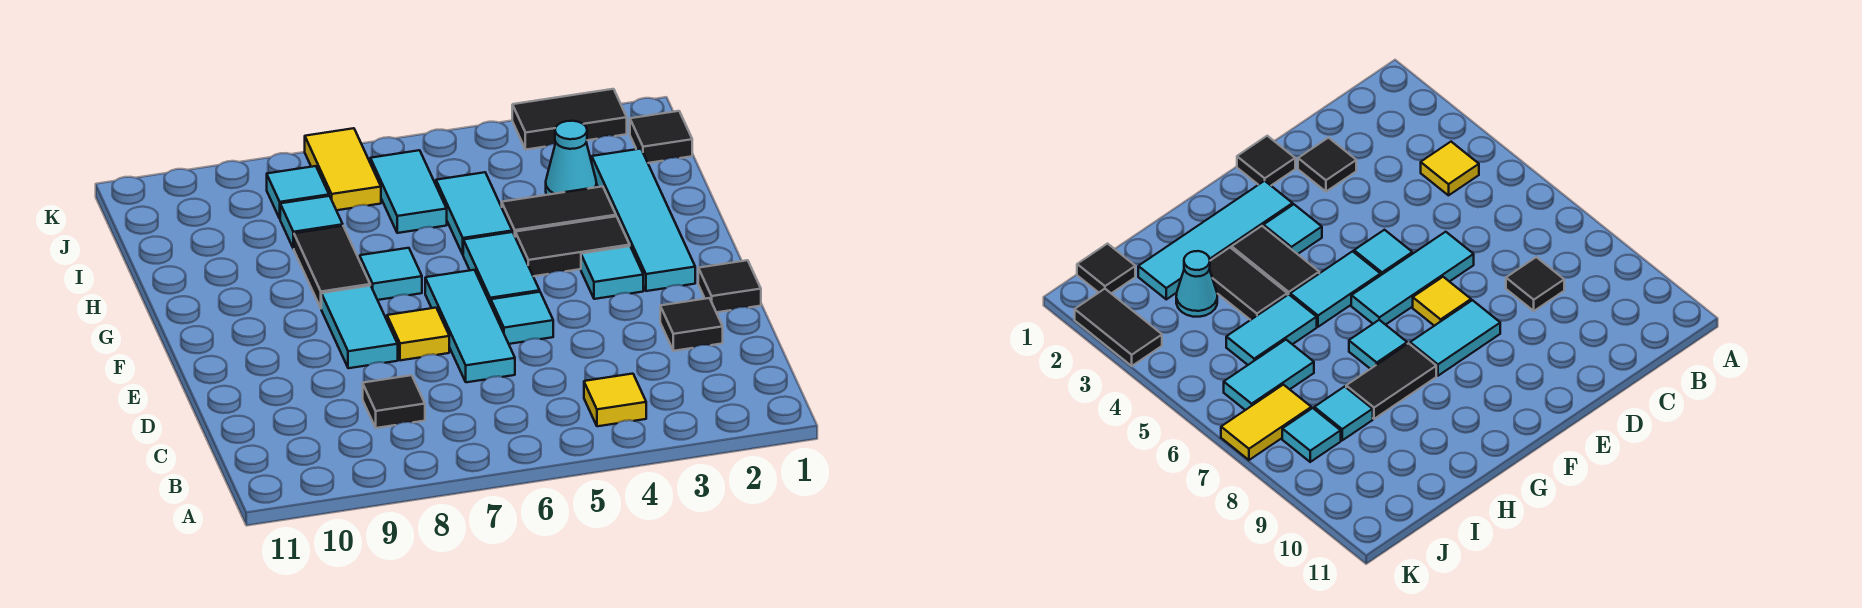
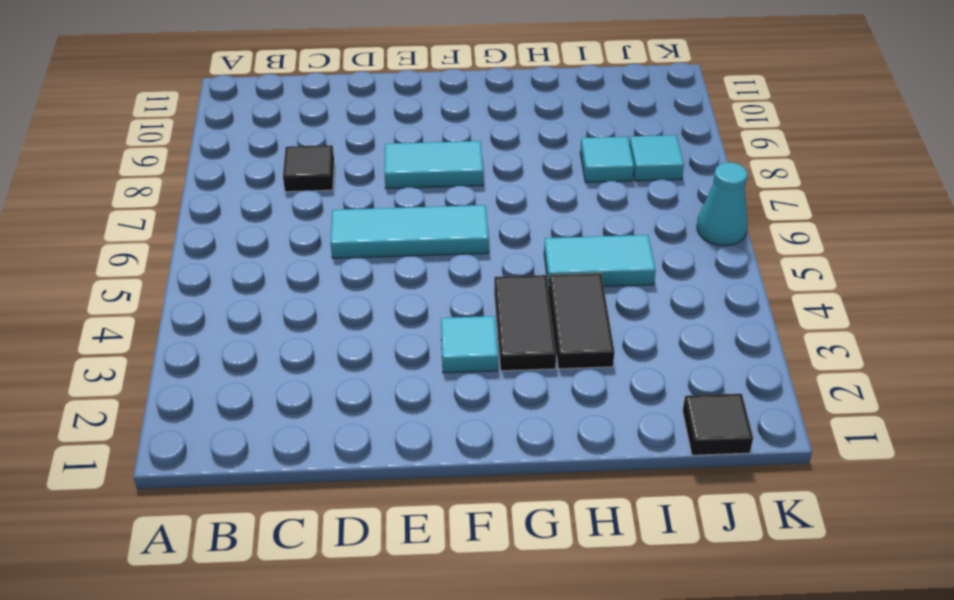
cyan 1x1 cone [697,163,748,246] -> cyan 1x1 cone moved to [546,121,597,195]
none -> yellow 1x1 tile [584,374,646,426]
none -> black 1x1 tile [660,298,723,351]
none -> black 1x1 tile [698,260,761,312]

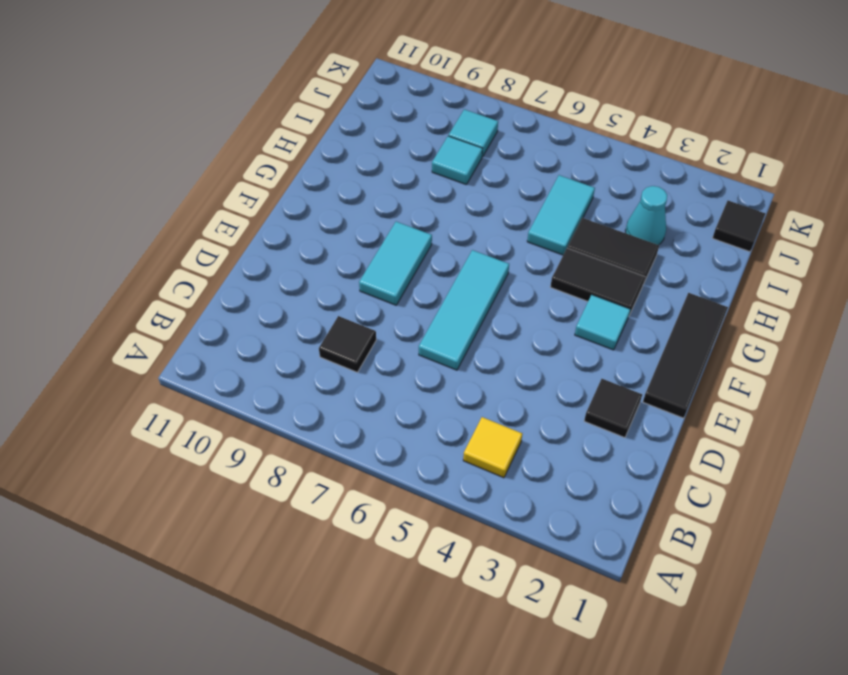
black 1x3 tile [643,293,728,418] -> black 1x1 tile [698,260,761,312]
none -> cyan 1x1 tile [491,292,553,344]
none -> yellow 1x1 tile [387,308,449,360]
none -> cyan 1x4 tile [592,149,695,291]

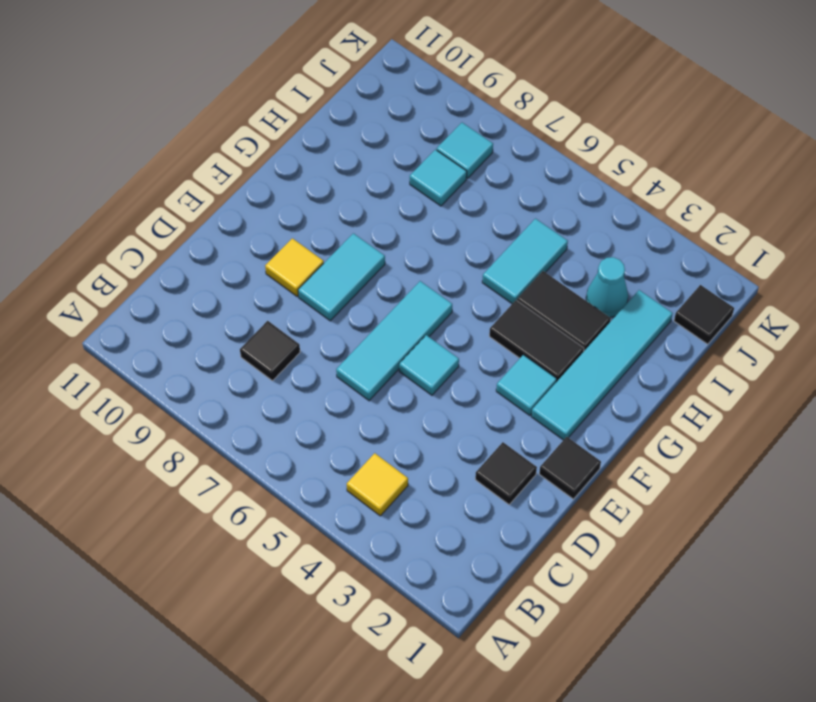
yellow 1x1 tile [265,238,324,297] -> yellow 1x1 tile moved to [387,308,449,360]
none -> cyan 1x2 tile [463,232,540,304]
none -> cyan 1x1 tile [360,248,422,300]
none -> black 1x2 tile [294,226,370,308]

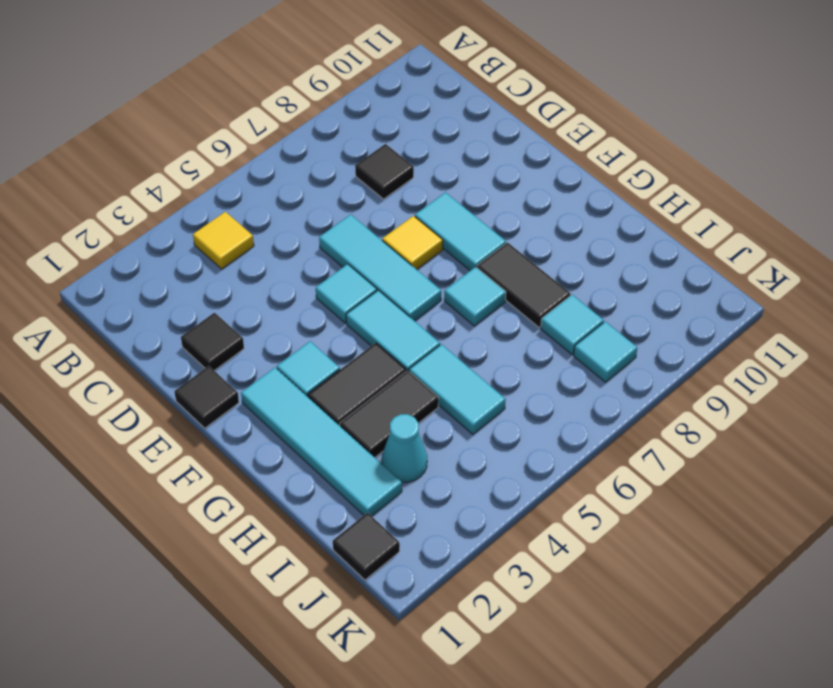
none -> cyan 1x2 tile [370,150,447,233]
none -> yellow 1x2 tile [305,128,381,210]
none -> black 1x2 tile [512,89,627,150]

